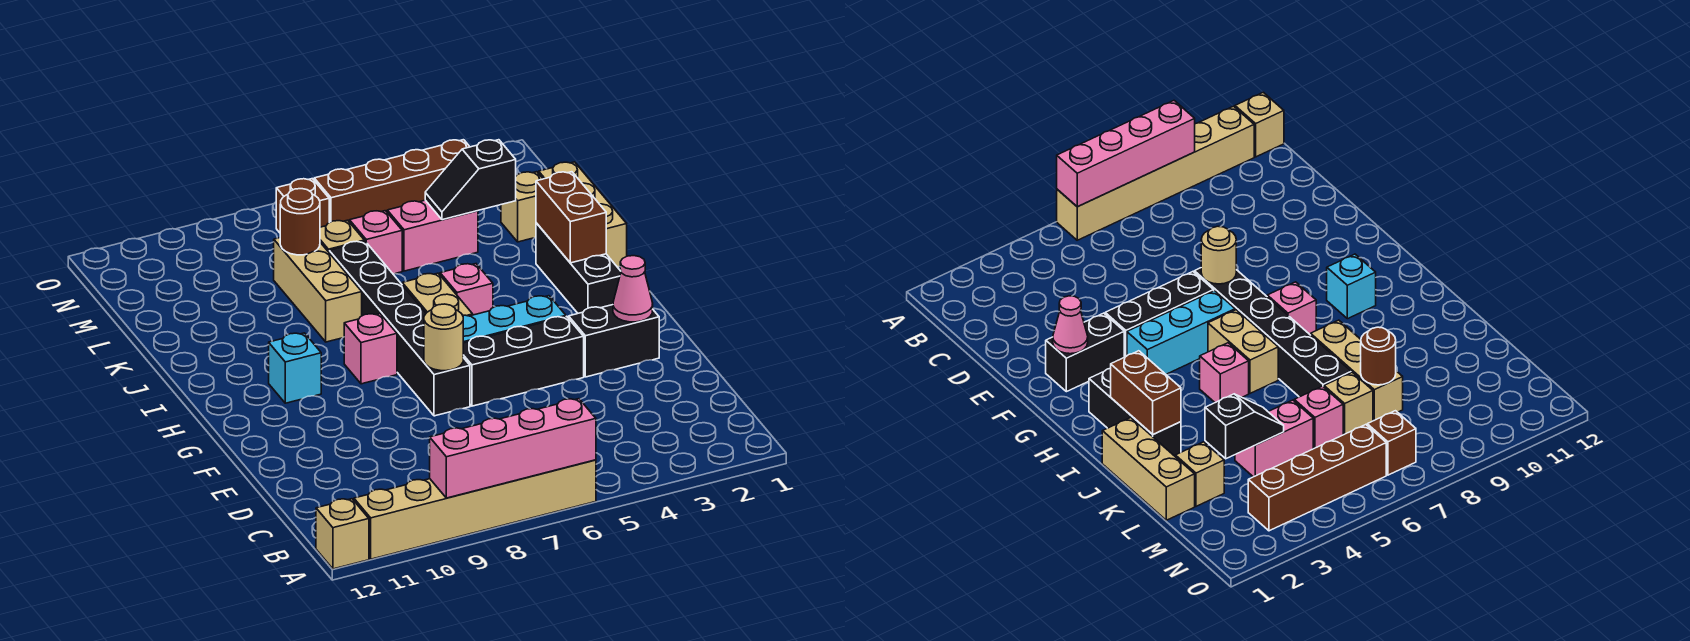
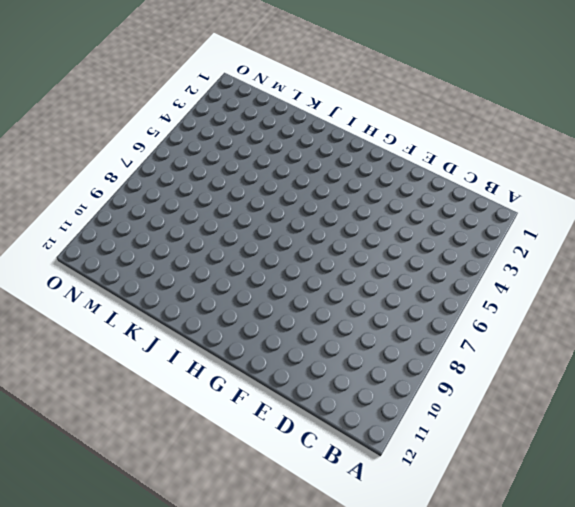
none -> tan 1x6 brick [354,460,596,559]
none -> tan 1x1 brick [316,499,369,569]
none -> black 1x2 brick [569,305,659,377]

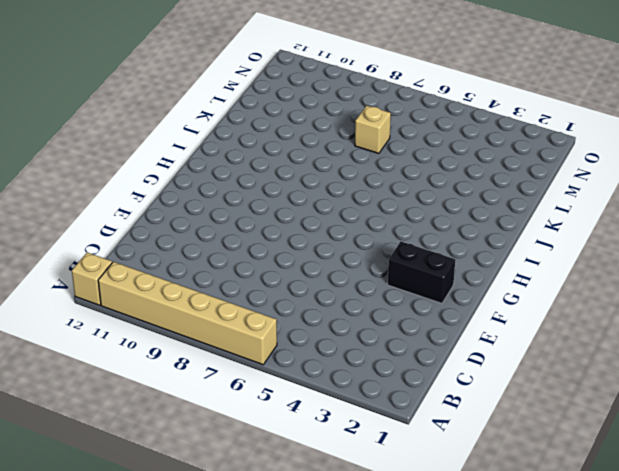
none -> black 1x3 brick [463,316,584,406]
none -> black 1x6 brick [329,241,470,416]
none -> cyan 1x3 brick [463,296,566,343]

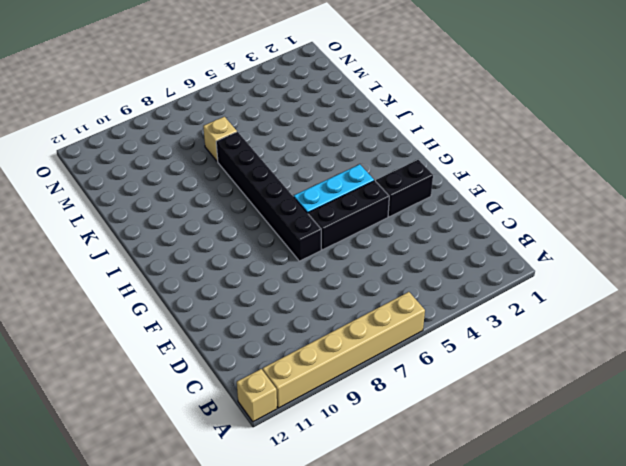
none -> black 1x3 brick [536,223,621,313]
none -> tan 1x2 brick [402,273,473,316]
none -> pink 1x1 brick [344,314,397,384]

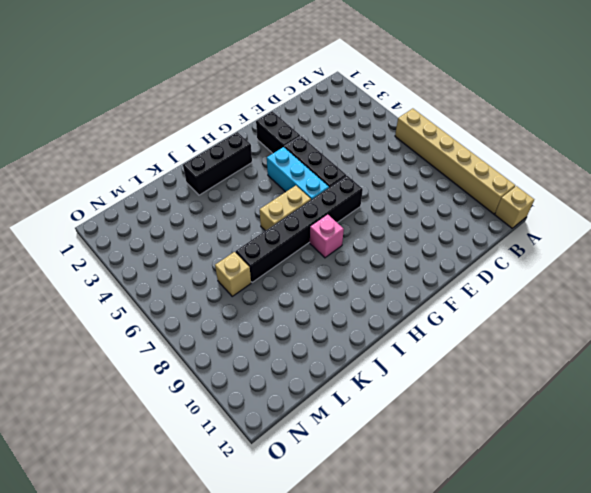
none -> cyan 1x1 brick [269,333,321,403]
none -> pink 1x1 brick [440,264,493,315]
none -> tan 1x3 brick [539,162,627,267]

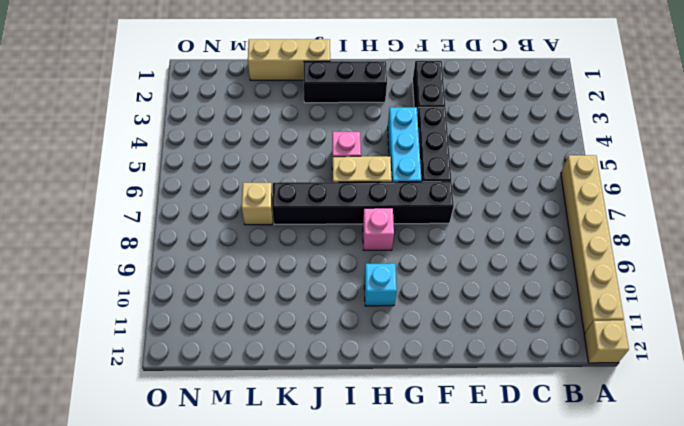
none -> tan 1x3 brick [274,238,362,342]
none -> tan 1x1 brick [501,172,543,242]
none -> pink 1x2 brick [387,200,478,271]

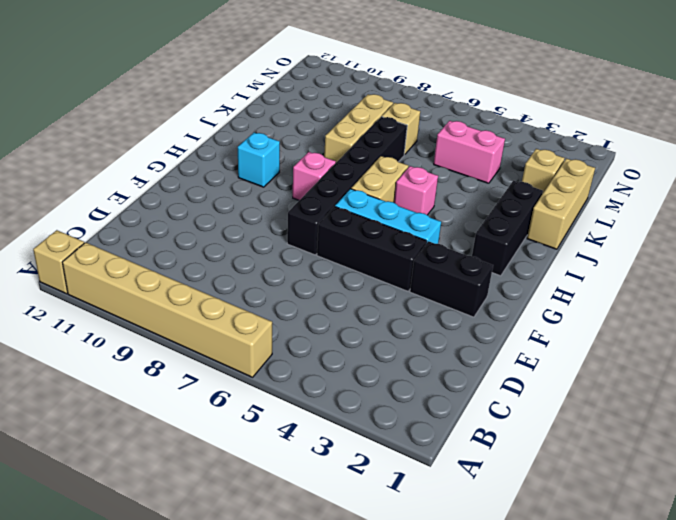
none -> pink 1x1 brick [349,211,402,274]
none -> brown 1x4 brick [314,140,470,223]
none -> brown 1x1 brick [276,179,329,233]

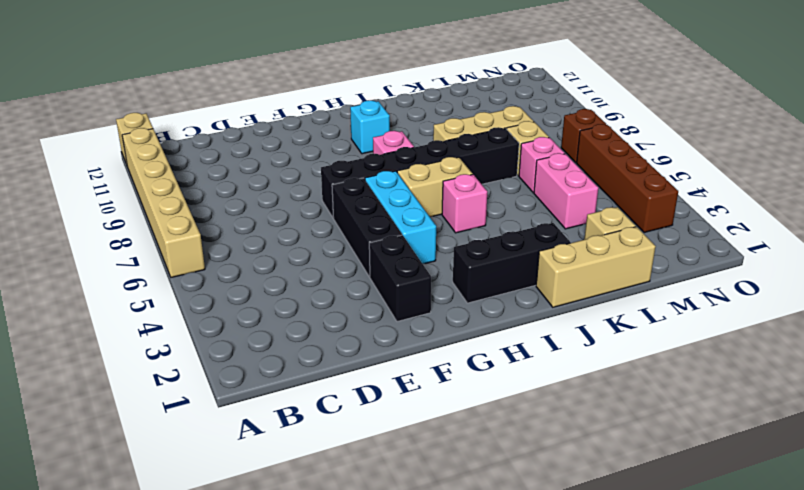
none -> pink 1x4 brick [430,399,596,498]
none -> pink 1x1 cone [613,256,653,322]
none -> tan 1x1 round brick [424,304,463,371]

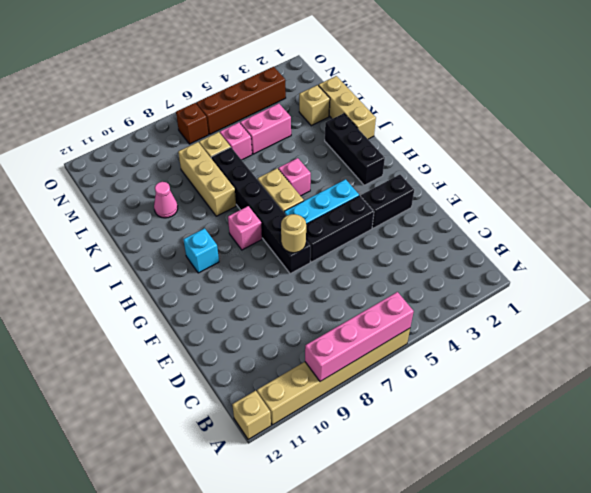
pink 1x1 cone [154,182,178,218] -> pink 1x1 cone moved to [613,256,653,322]
none -> brown 1x2 brick [536,172,606,263]
none -> black 1x2 slope [425,140,516,220]
none -> brown 1x1 round brick [280,189,320,255]

